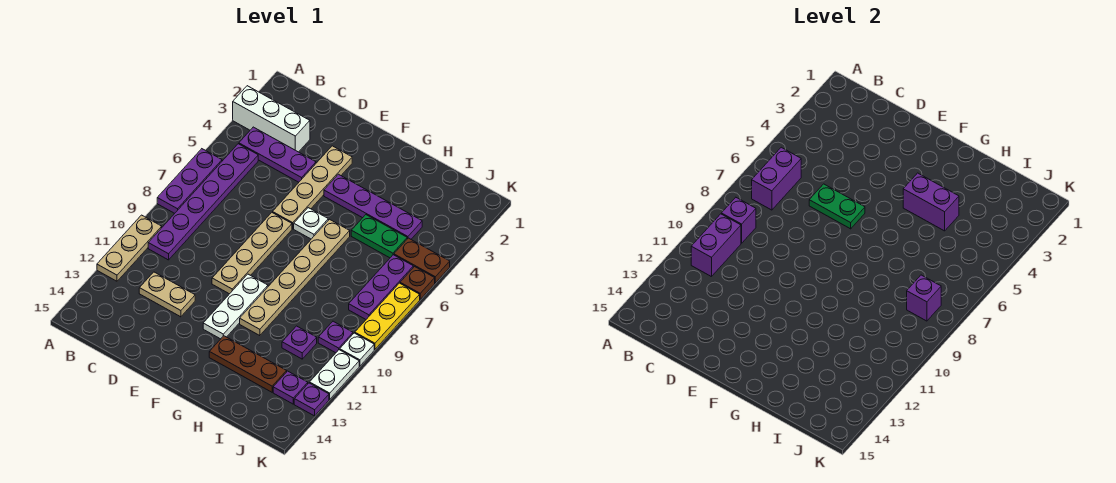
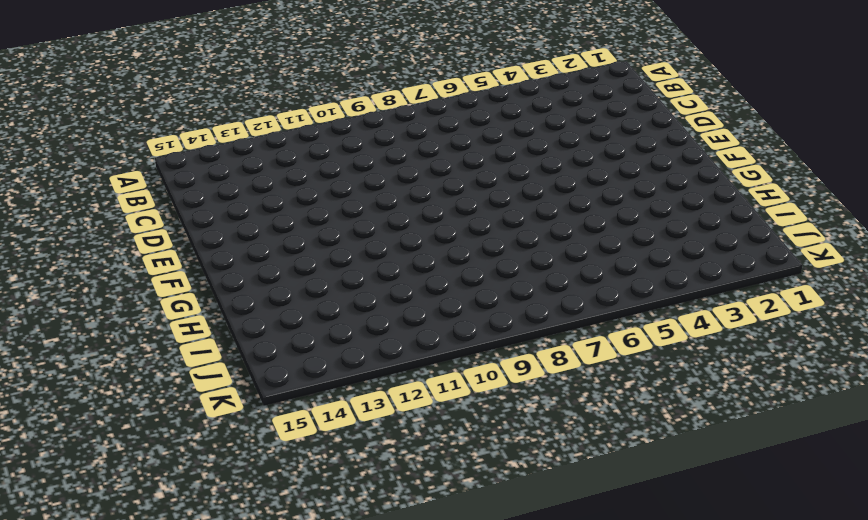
none -> white 1x3 brick [233,86,310,152]
none -> purple 1x3 plate [157,149,222,213]
none -> tan 1x3 plate [97,215,162,281]
none -> purple 1x3 plate [239,127,316,182]

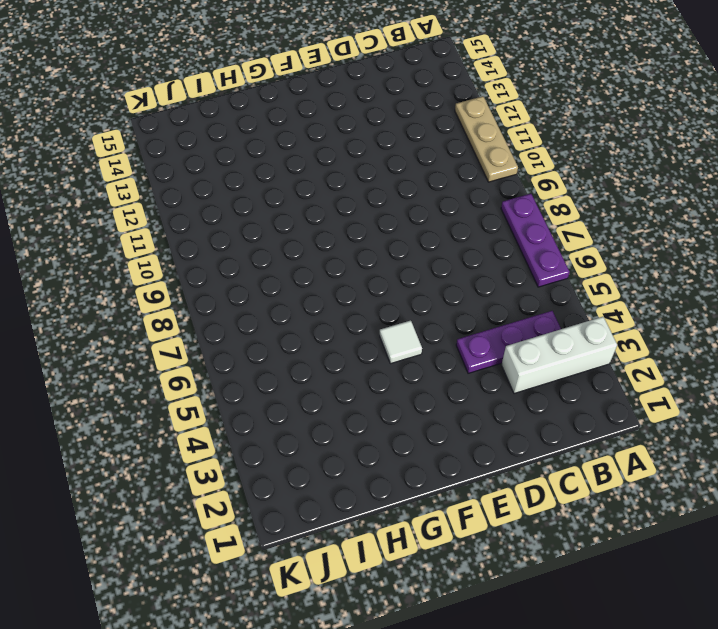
white 1x1 tile [380,320,422,364] -> none
none -> purple 1x6 plate [148,144,258,260]
none -> tan 1x2 plate [139,272,195,317]
none -> tan 1x4 plate [273,146,352,229]
none -> tan 1x4 plate [212,213,292,294]

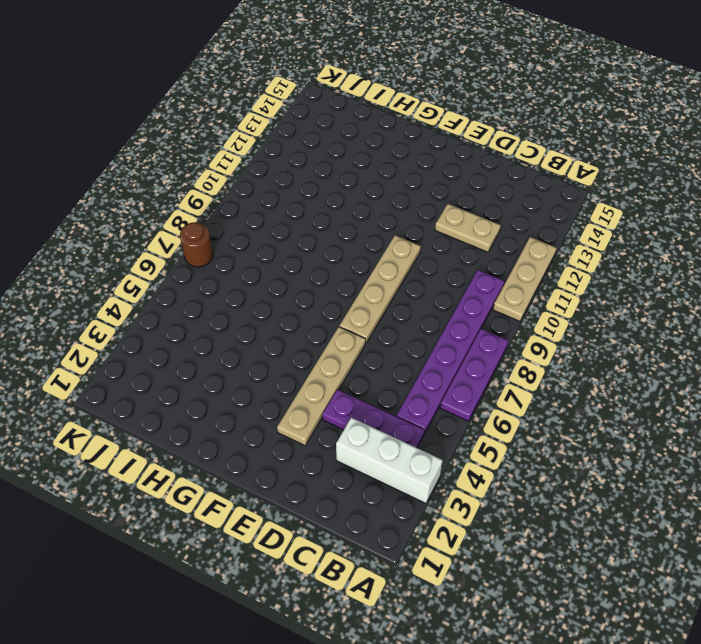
brown 1x1 round brick [180,222,213,267] -> yellow 1x3 plate [355,283,420,349]
none -> purple 1x4 plate [324,174,422,239]
none -> white 1x1 plate [294,208,328,239]
none -> white 1x3 plate [203,274,268,339]
none -> tan 1x6 plate [240,219,350,336]

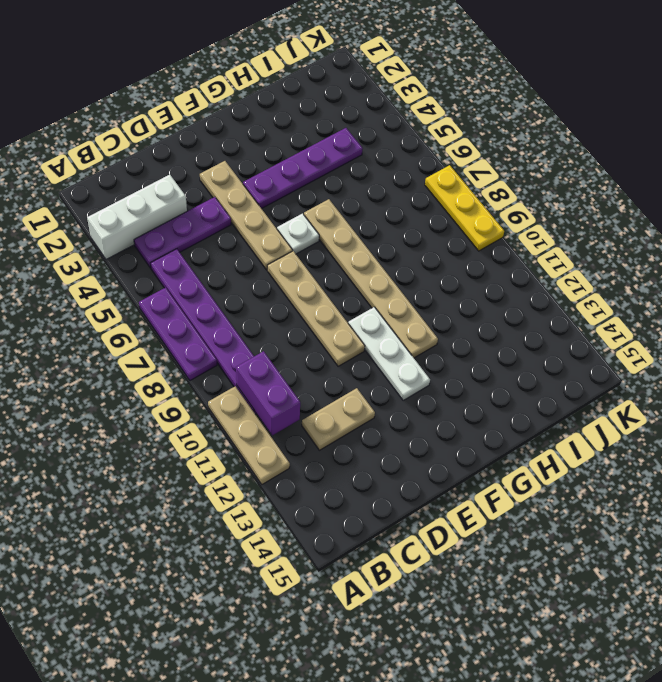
none -> brown 1x3 plate [209,336,287,392]
none -> green 1x2 plate [351,215,407,258]
none -> purple 1x1 plate [282,326,317,359]
none -> brown 1x2 plate [394,238,450,283]

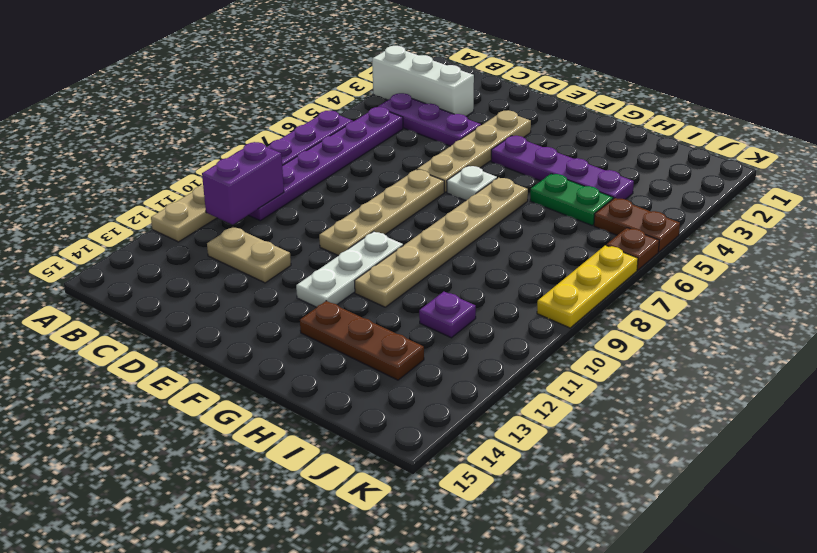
none -> purple 1x3 plate [349,255,413,319]
none -> purple 1x1 plate [318,321,353,353]
none -> purple 1x1 plate [273,371,308,404]
none -> white 1x1 plate [340,333,374,366]

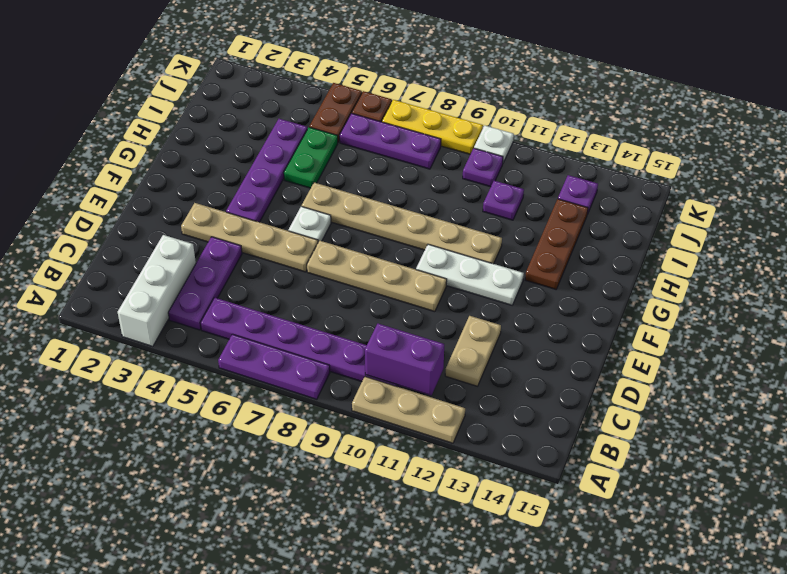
none -> white 1x2 plate [310,350,359,399]
none -> purple 1x1 plate [294,383,329,416]
none -> purple 1x2 brick [752,147,801,210]
none -> purple 1x1 brick [721,197,756,243]

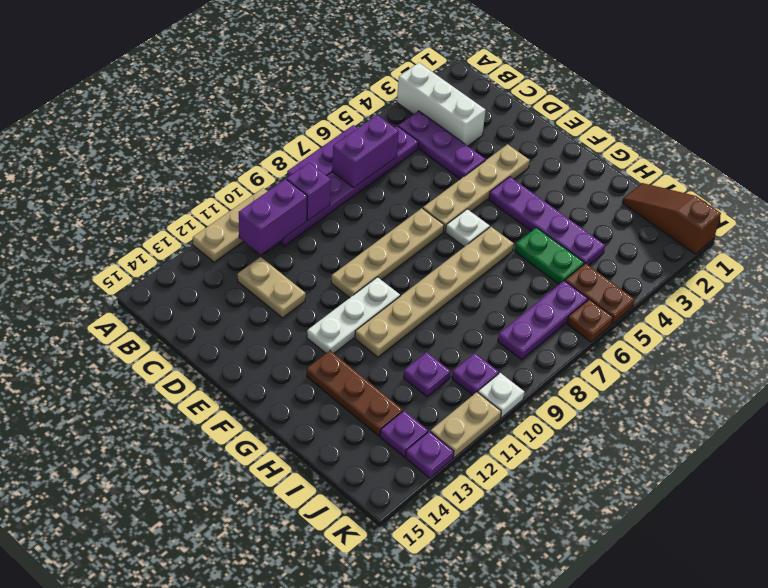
brown 1x3 slope [622,183,721,254] -> none
tan 1x2 plate [430,392,501,458] -> white 1x2 plate [310,350,359,399]
none -> yellow 1x3 plate [355,283,420,349]
none -> green 1x2 plate [809,184,865,229]
none -> purple 1x2 brick [903,173,959,231]
none -> purple 1x1 brick [907,275,941,321]

